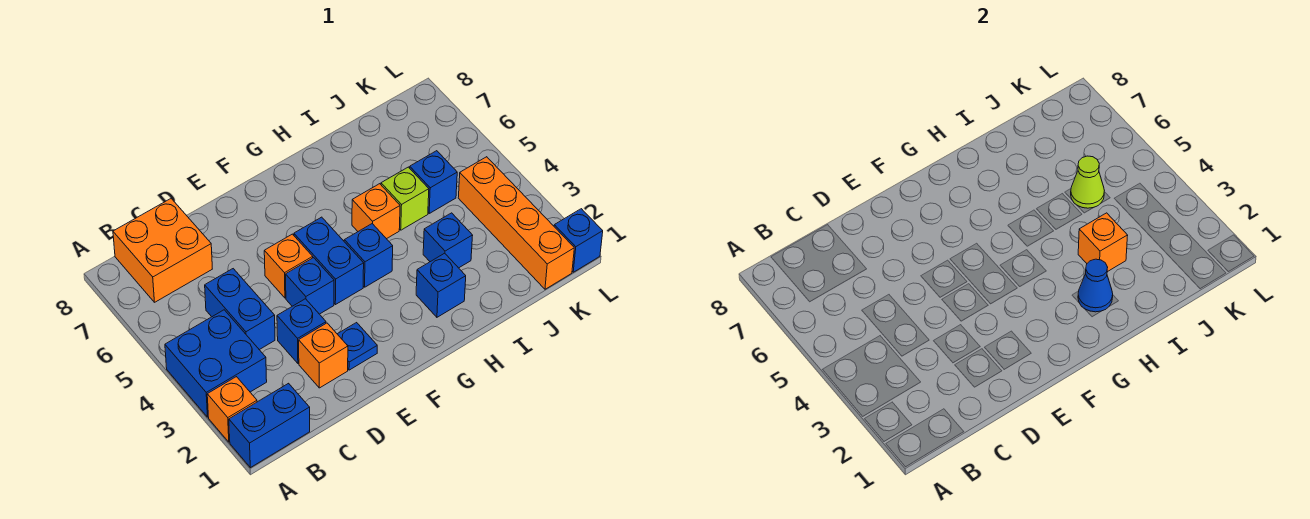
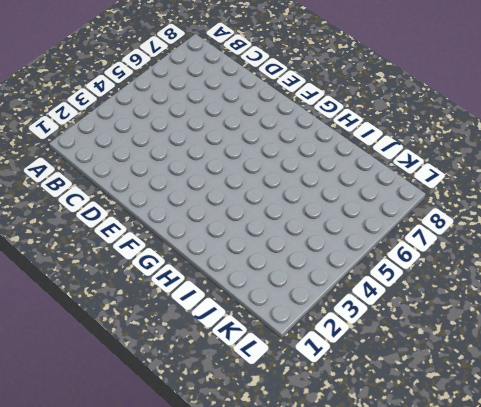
none -> blue 1x2 brick [229,383,310,468]
none -> orange 1x1 brick [207,377,257,442]
none -> blue 2x2 brick [165,310,267,417]

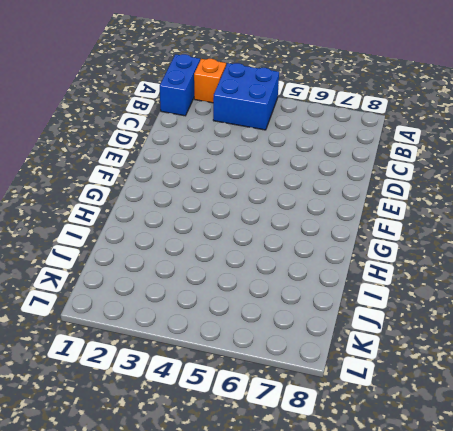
none -> orange 2x2 brick [113,199,212,302]
none -> blue 1x2 brick [205,269,275,350]
none -> orange 1x1 brick [299,323,348,388]

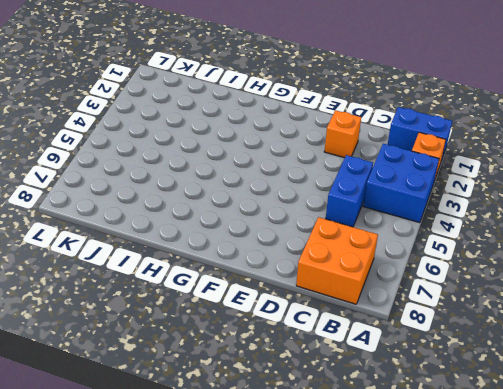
none -> blue 1x1 brick [277,299,326,363]
none -> blue 1x1 plate [338,323,377,370]
none -> blue 1x1 brick [286,258,334,314]

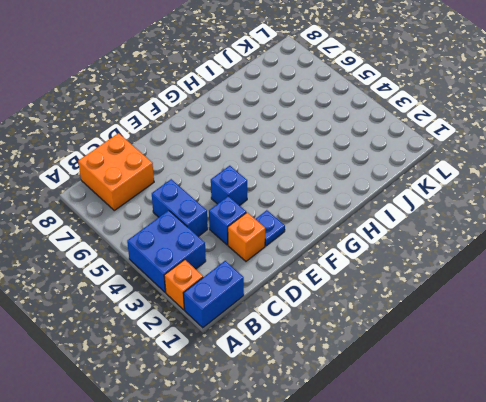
none -> orange 1x1 brick [264,234,313,298]
none -> blue 1x2 brick [294,217,364,305]
none -> blue 1x1 brick [344,224,393,287]

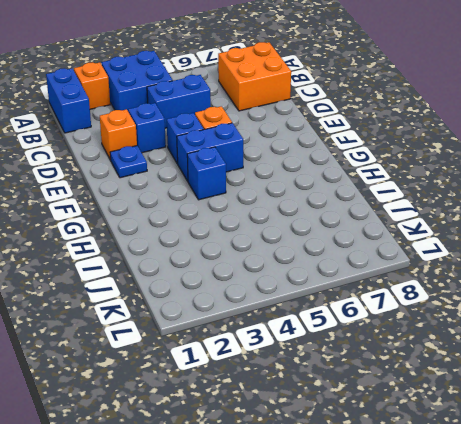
none -> blue 1x1 brick [416,253,466,317]
none -> orange 1x1 brick [352,184,400,239]
none -> blue 1x1 brick [423,213,473,268]

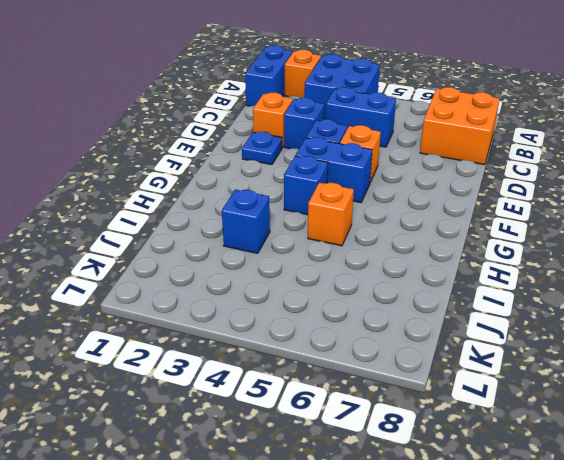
none -> blue 1x1 brick [416,253,466,317]
none -> lime 1x1 brick [381,167,429,230]
none -> blue 1x1 brick [410,151,457,213]

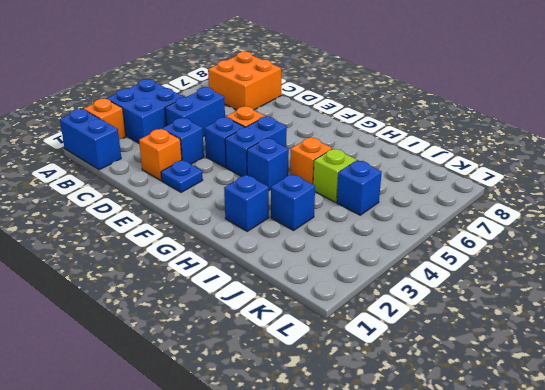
none -> orange 1x4 brick [458,157,574,289]
none -> blue 1x1 brick [554,209,603,272]
none -> blue 1x1 cone [1078,259,1113,312]

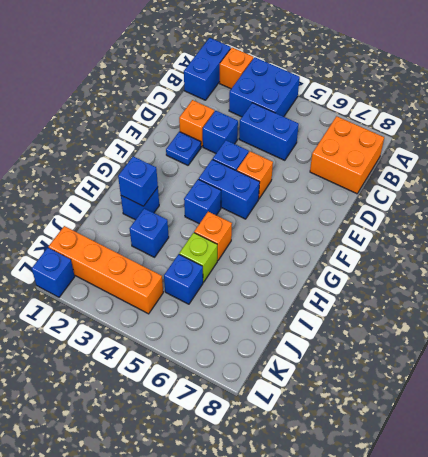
blue 1x1 brick [118,156,158,206] -> blue 1x1 cone [1078,259,1113,312]
none -> orange 1x1 brick [1078,213,1128,272]
none -> lime 1x1 cone [1071,156,1104,208]

